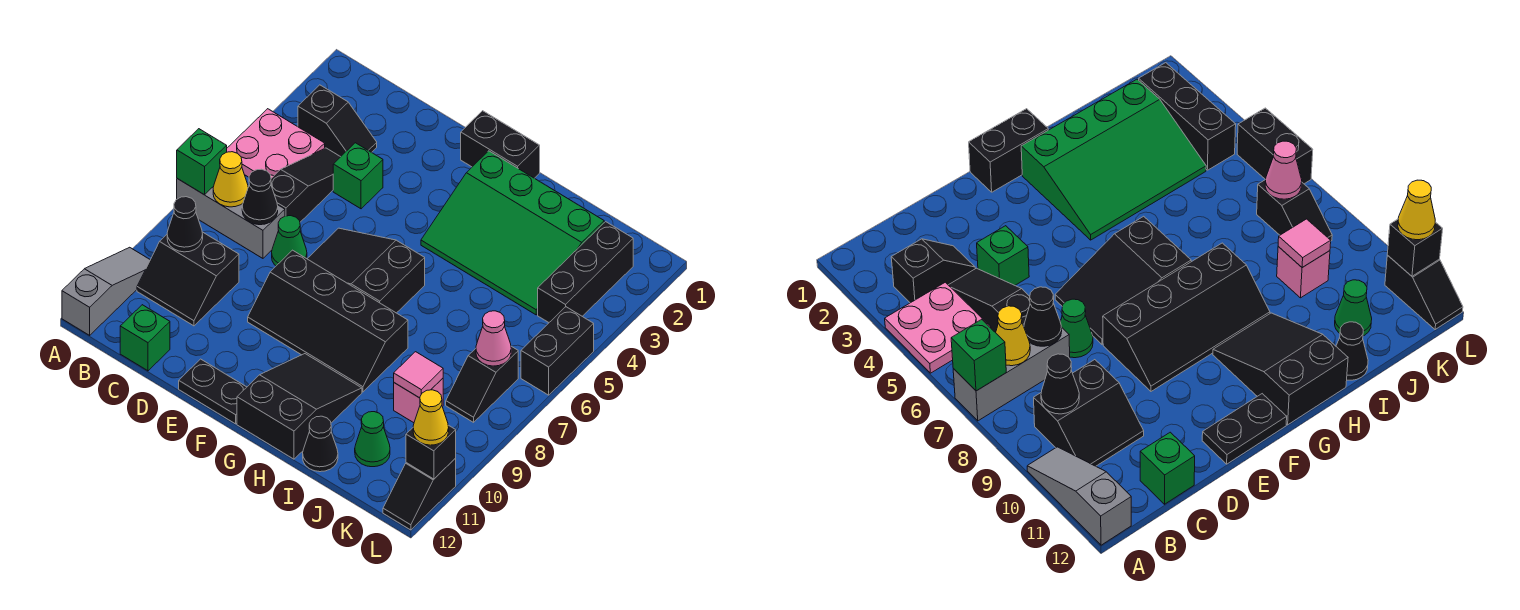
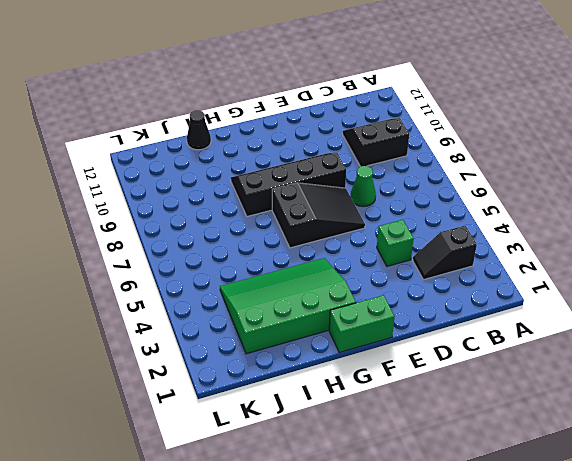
green 1x2 brick [329,295,395,353] -> black 1x2 brick [461,111,540,178]
none -> pink 2x2 plate [227,109,325,178]
none -> grey 1x3 brick [177,179,285,258]
none -> grey 1x3 slope [62,247,150,335]
none -> black 1x3 slope [271,148,340,222]

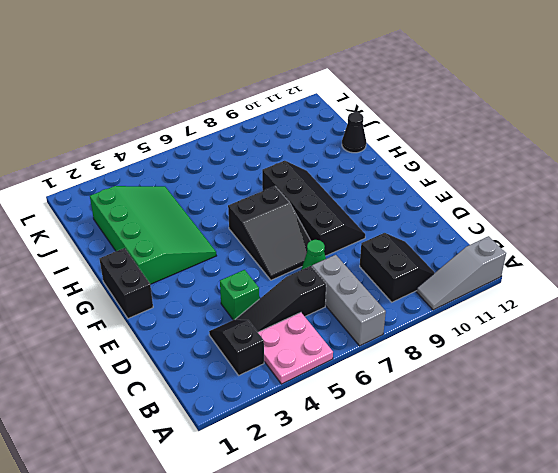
none -> green 1x1 brick [120,305,170,371]
none -> black 1x2 plate [179,359,247,424]
none -> black 2x3 slope [237,354,362,459]
none -> pink 1x1 brick [394,378,443,423]

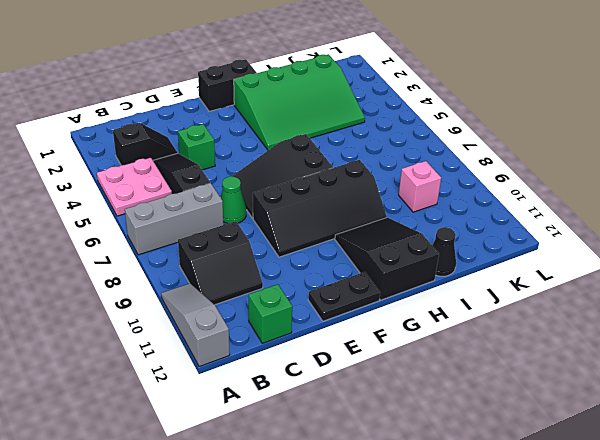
none -> green 1x1 cone [355,412,390,467]
none -> black 1x3 brick [538,222,633,322]
none -> black 1x2 slope [446,346,518,422]
none -> black 1x2 brick [521,307,594,395]

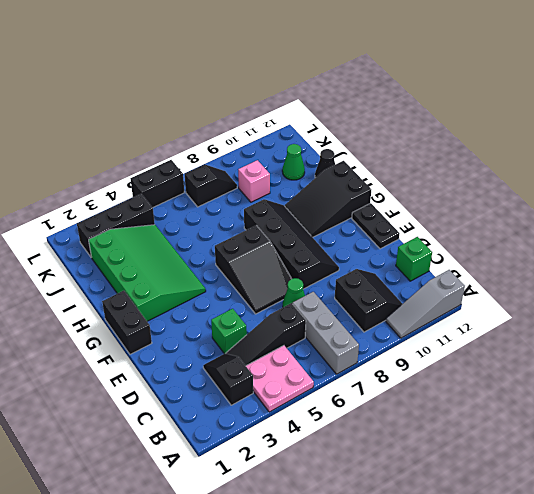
none -> black 1x2 slope [383,458,456,530]
none -> green 1x1 brick [177,129,227,195]
none -> yellow 1x1 cone [213,152,248,207]
none -> black 1x1 cone [167,197,203,252]

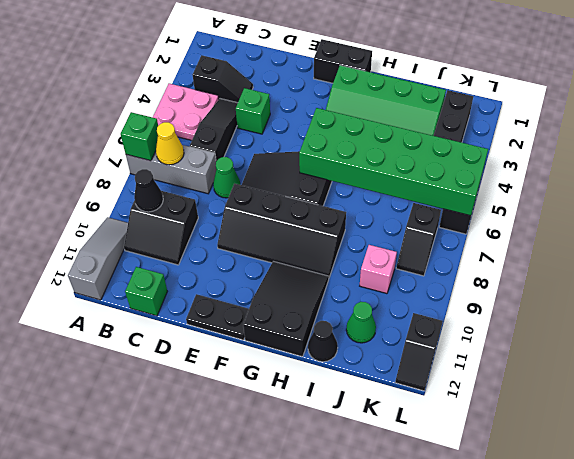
green 2x6 brick [299,108,488,216] -> none
none -> black 1x1 cone [242,169,278,225]
none -> pink 1x1 tile [394,352,443,398]
none -> pink 1x1 cone [476,311,511,366]
none -> black 1x1 brick [406,425,456,479]

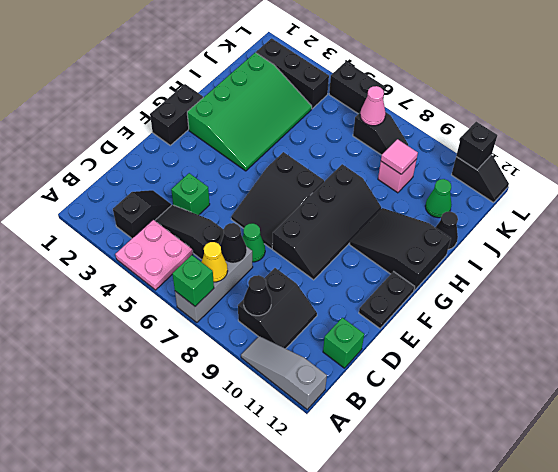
none -> yellow 1x1 cone [413,390,449,445]

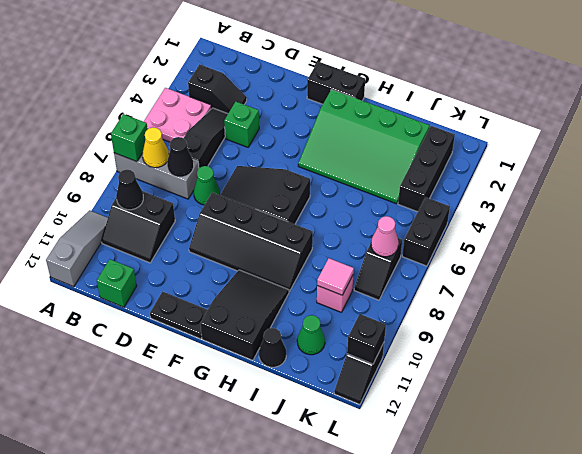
none -> yellow 1x1 cone [413,390,449,445]

